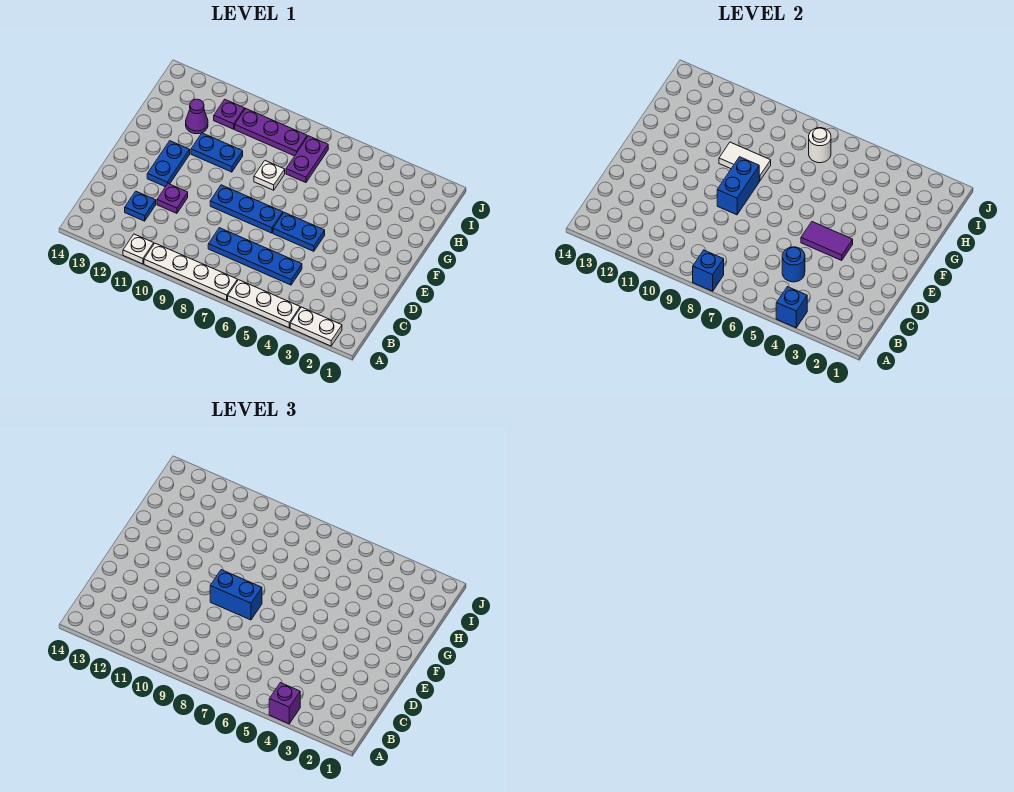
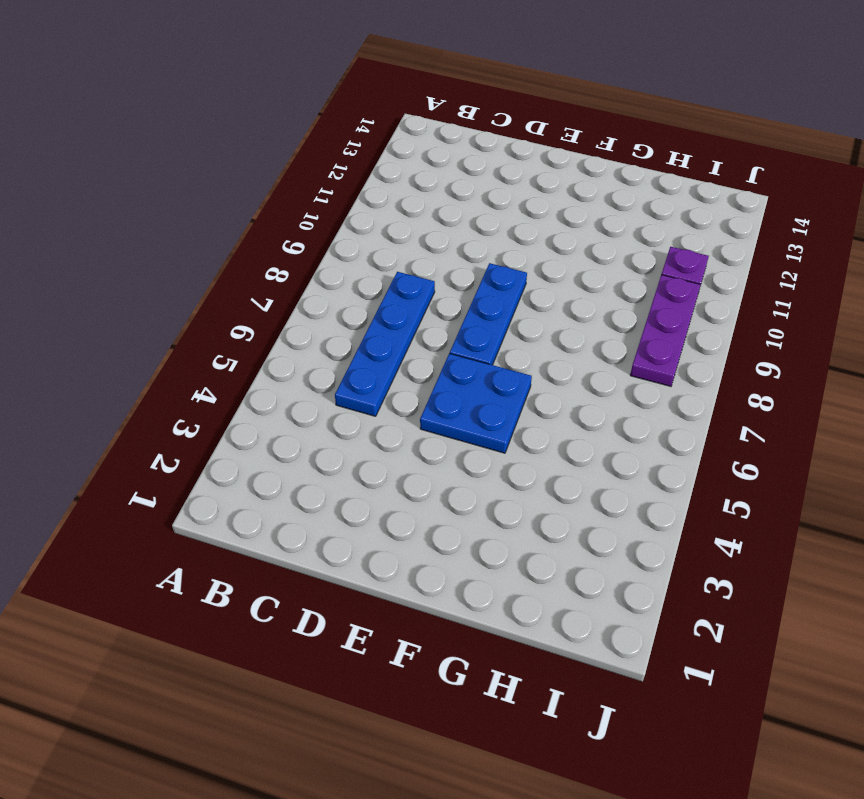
blue 2x2 plate [420,353,532,453] -> blue 1x2 plate [273,213,325,251]
none -> white 1x2 plate [290,307,342,346]
none -> white 1x3 plate [228,280,300,328]
none -> white 1x4 plate [144,243,237,300]

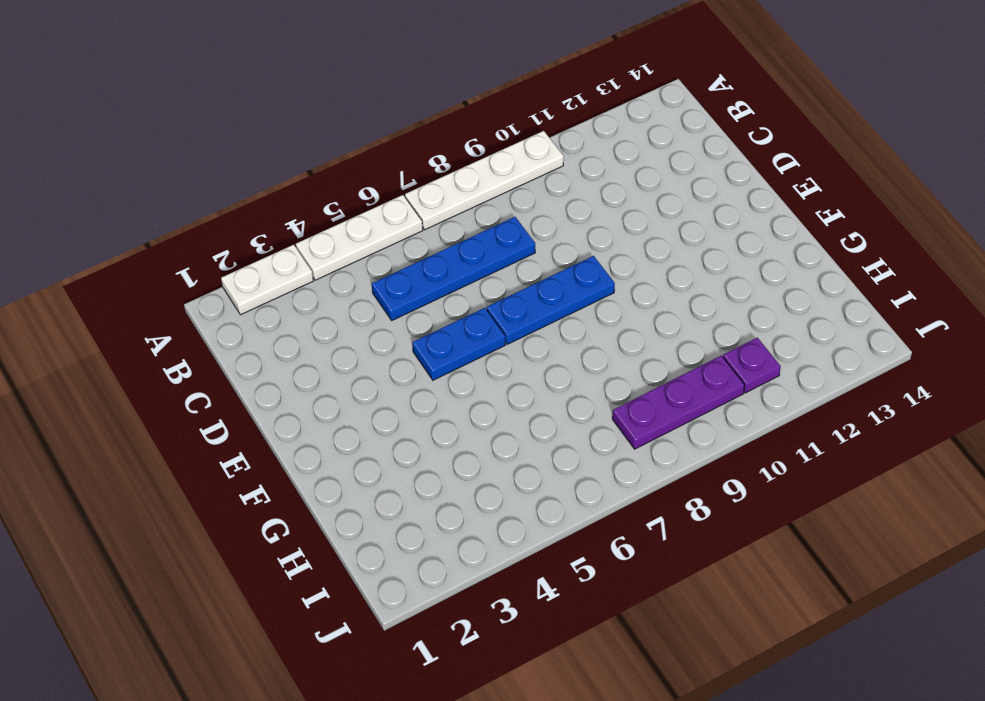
none -> white 1x1 plate [123,234,154,264]
none -> blue 1x1 plate [125,191,156,221]
none -> purple 1x1 plate [157,184,188,213]

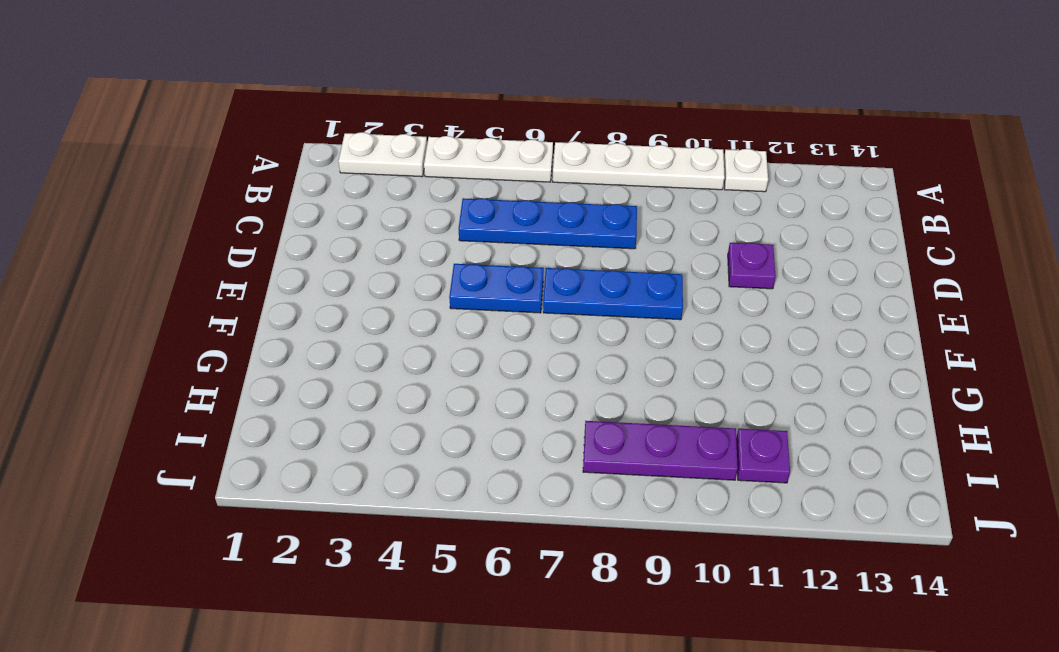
none -> blue 1x1 plate [125,191,156,221]
none -> blue 1x2 plate [147,141,190,187]
none -> white 1x1 plate [254,161,285,190]

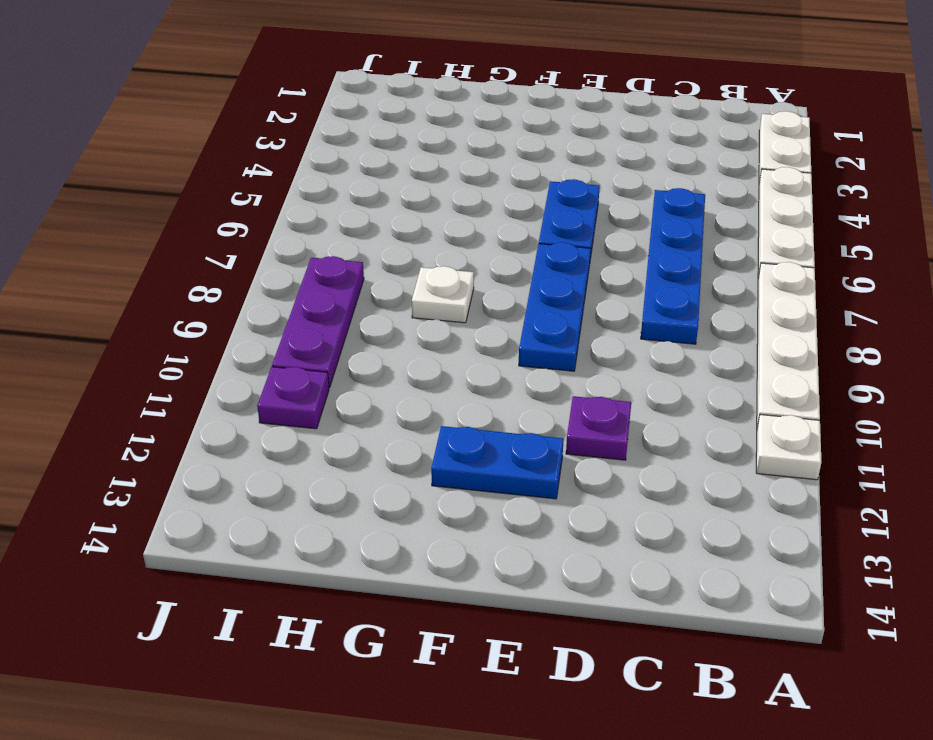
none -> blue 1x1 plate [125,191,156,221]
none -> blue 1x2 plate [191,133,243,172]
none -> purple 1x2 plate [286,136,328,183]

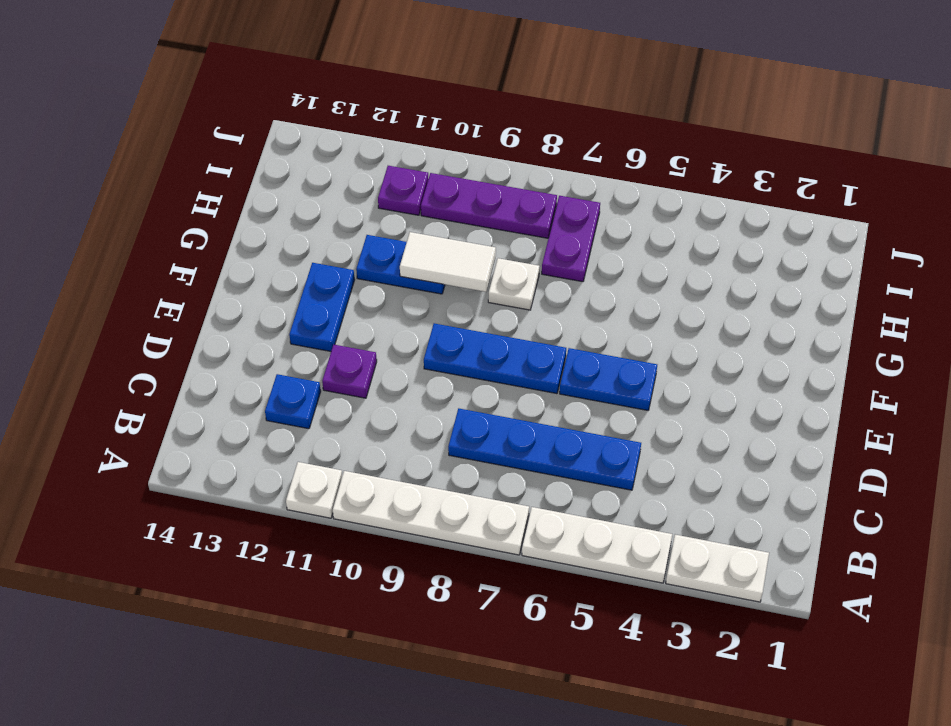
none -> purple 1x1 cone [186,99,208,134]
none -> blue 1x1 brick [776,287,807,328]
none -> blue 1x1 brick [693,250,724,291]

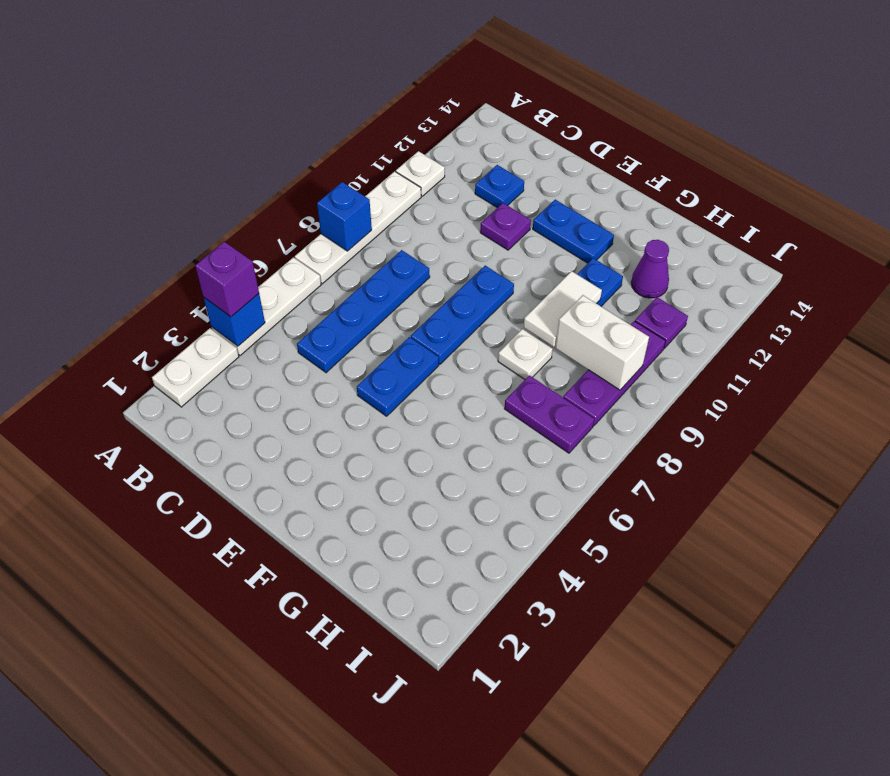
white 1x2 brick [556,295,649,390] -> none
none -> blue 1x1 round brick [782,247,805,282]
none -> purple 1x2 tile [801,222,853,260]
none -> blue 1x2 brick [717,157,759,215]

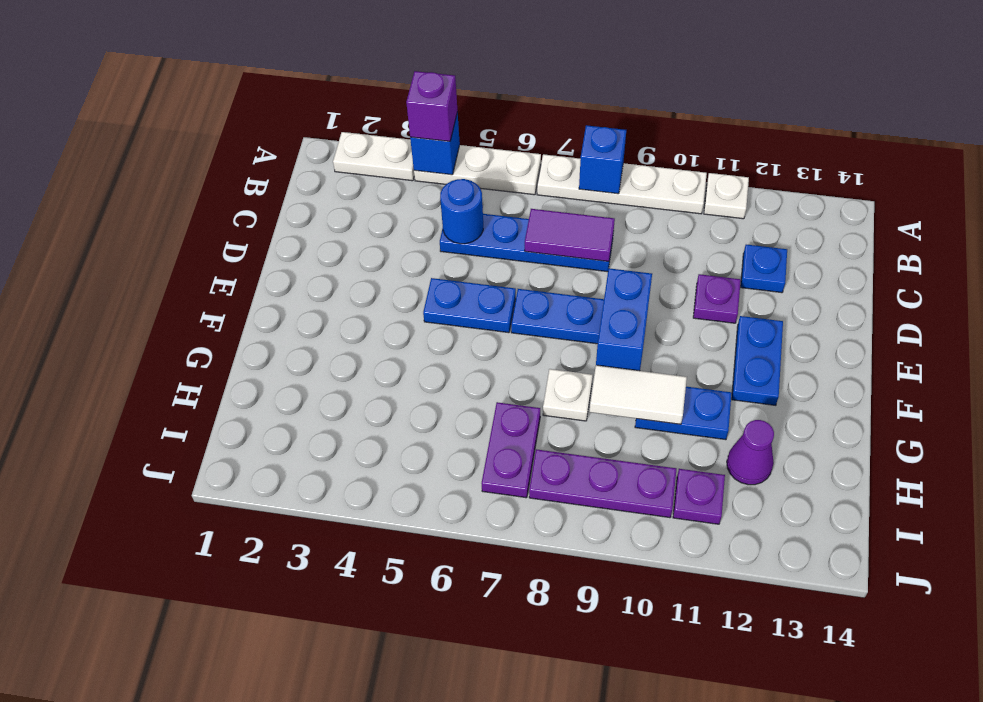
purple 1x2 tile [525,209,615,261] -> purple 1x2 tile moved to [801,222,853,260]
none -> white 1x1 round brick [809,128,831,163]
none -> blue 1x2 brick [210,570,262,620]

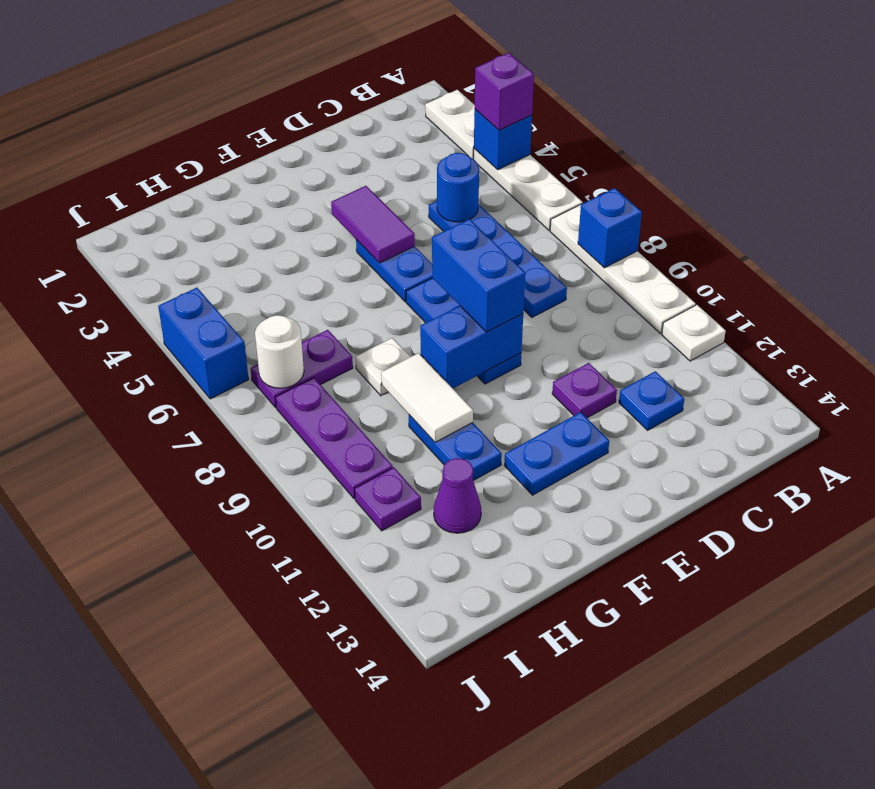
blue 1x2 brick [158,288,249,399] -> none

